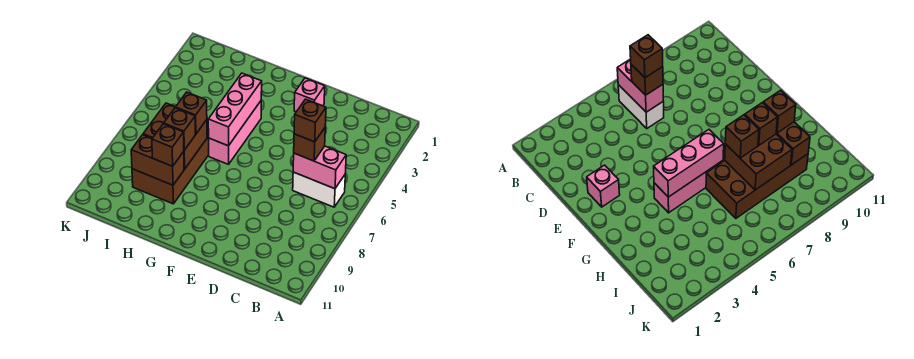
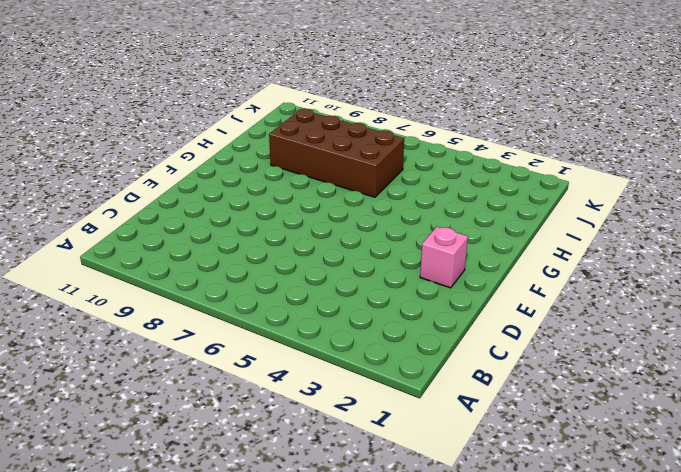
none -> white 1x2 brick [293,172,345,207]
none -> pink 1x3 brick [209,101,261,164]
none -> pink 1x2 brick [293,146,346,189]

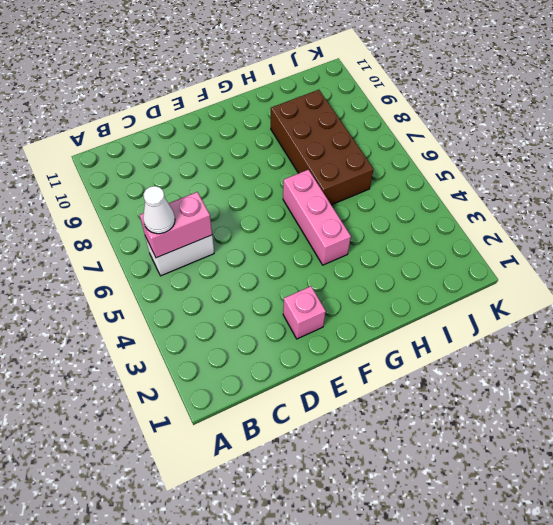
white 1x1 cone [143,186,175,234] -> none
none -> pink 1x3 brick [208,73,262,146]
none -> brown 2x2 brick [143,103,207,169]
none -> brown 1x2 brick [131,135,184,185]

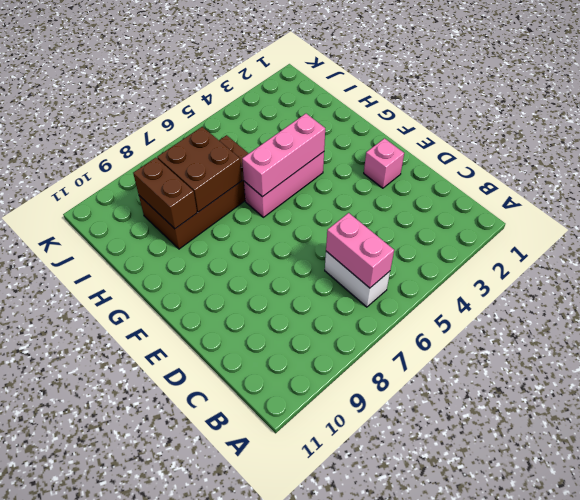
none -> brown 1x1 brick [294,128,325,161]
none -> brown 1x1 brick [175,92,207,134]
none -> brown 1x1 brick [164,108,195,150]

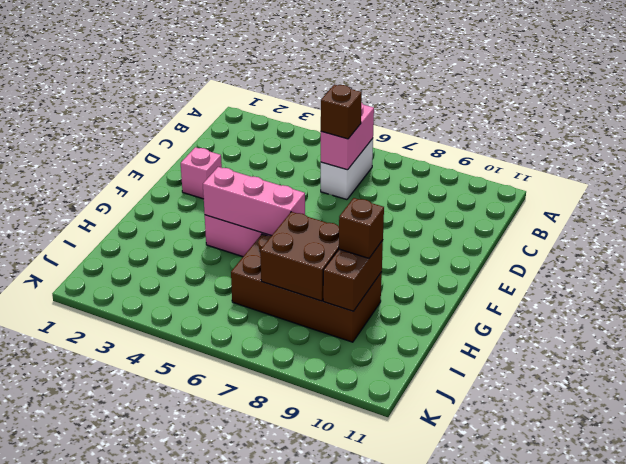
none -> brown 1x1 brick [175,92,207,134]
none -> brown 1x1 brick [164,108,195,150]
none -> brown 1x1 brick [294,99,326,142]

